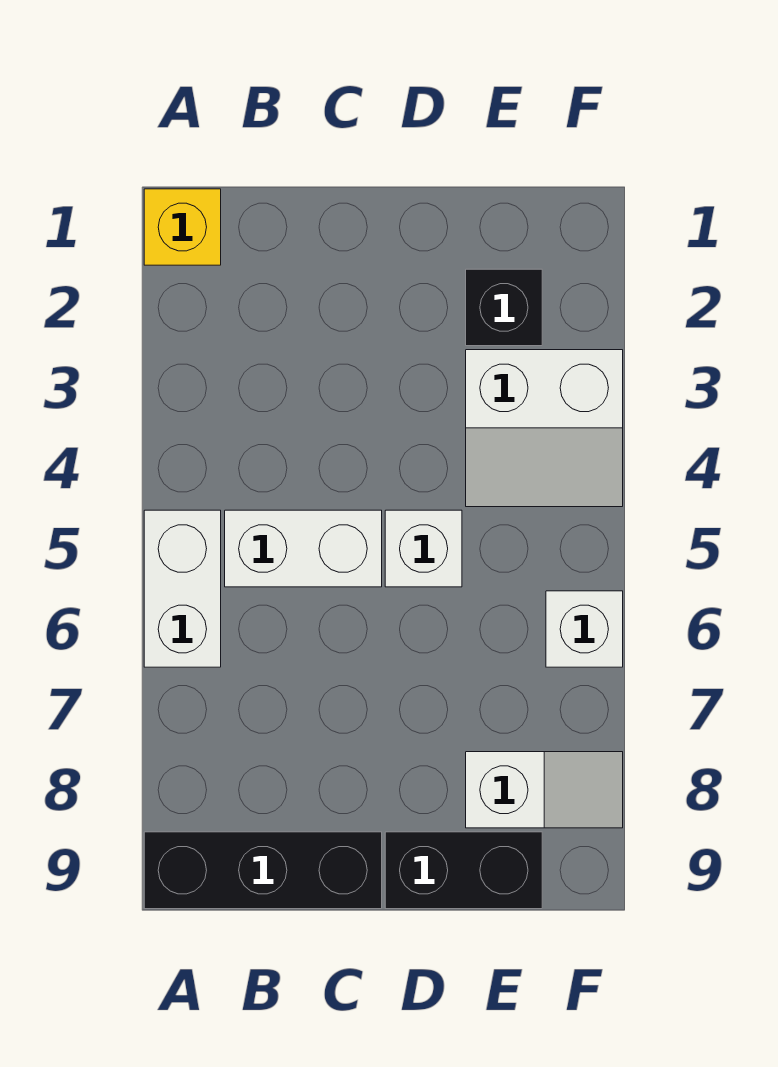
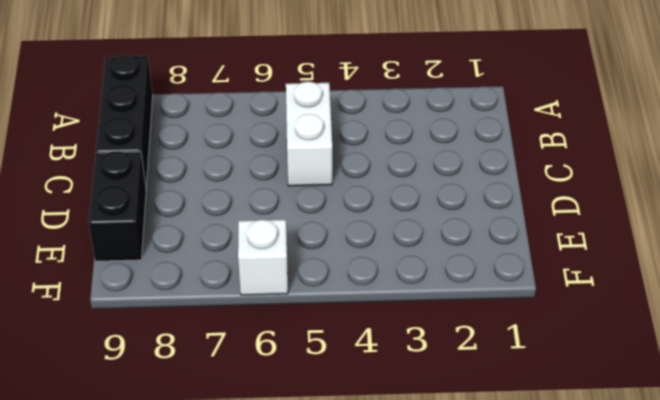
none -> yellow 1x1 brick [144,189,221,265]
none -> white 1x2 brick [144,510,221,667]

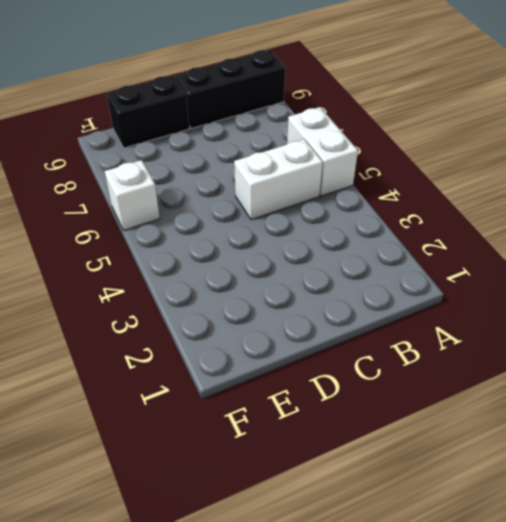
none -> yellow 1x1 brick [144,189,221,265]
none -> white 1x1 brick [385,510,462,587]

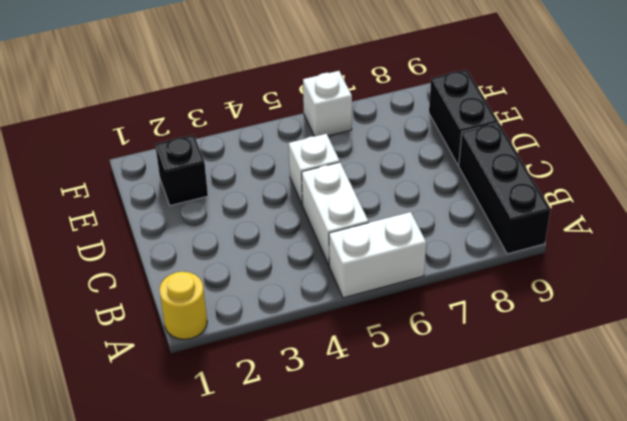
yellow 1x1 round brick [159,272,207,339] -> yellow 1x1 brick [144,189,221,265]
none -> white 2x2 slope [466,350,623,507]
none -> white 1x2 slope [466,752,623,828]

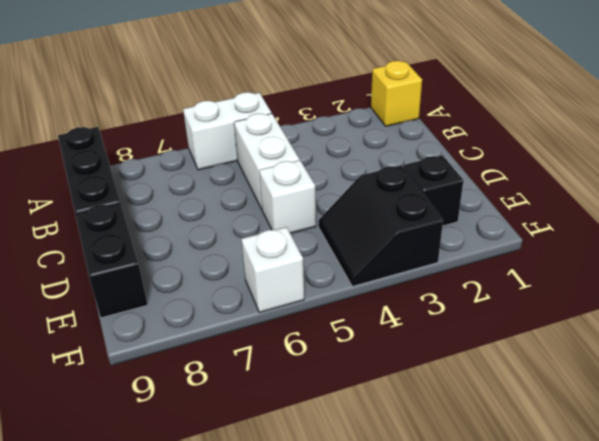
black 2x2 slope [319,166,443,286] -> white 2x2 slope [466,350,623,507]
none -> white 1x2 slope [466,752,623,828]

